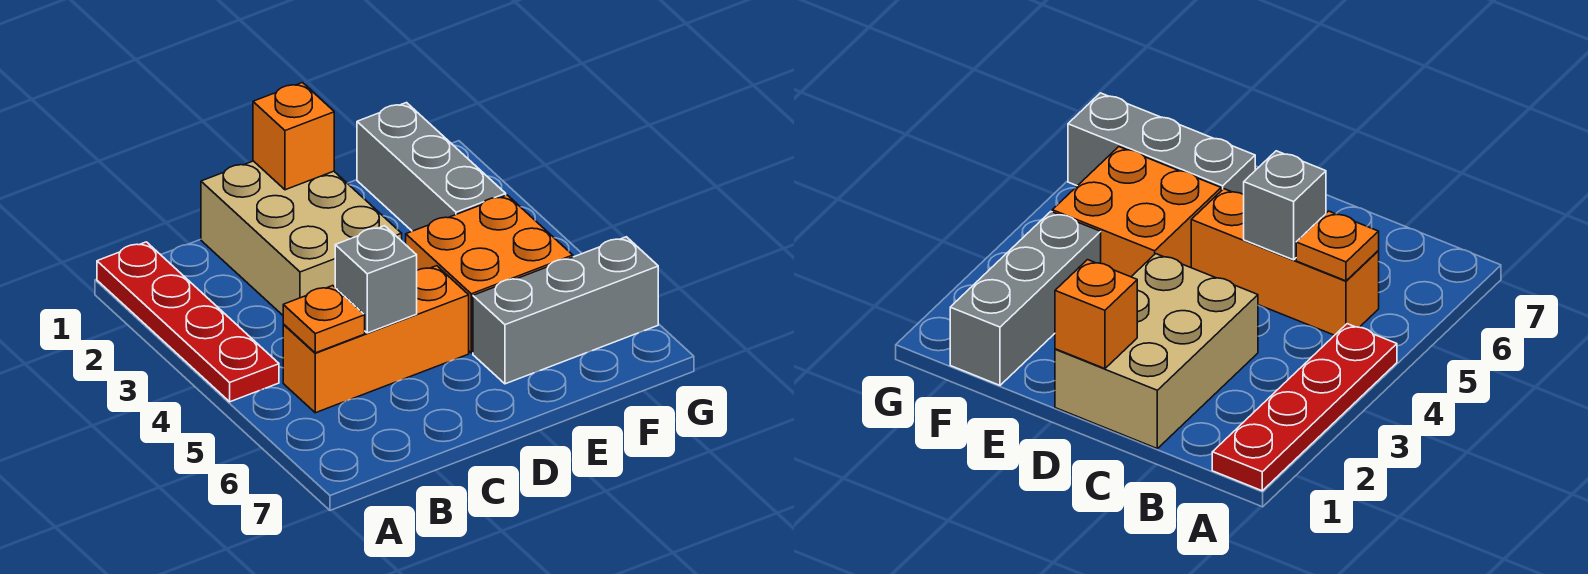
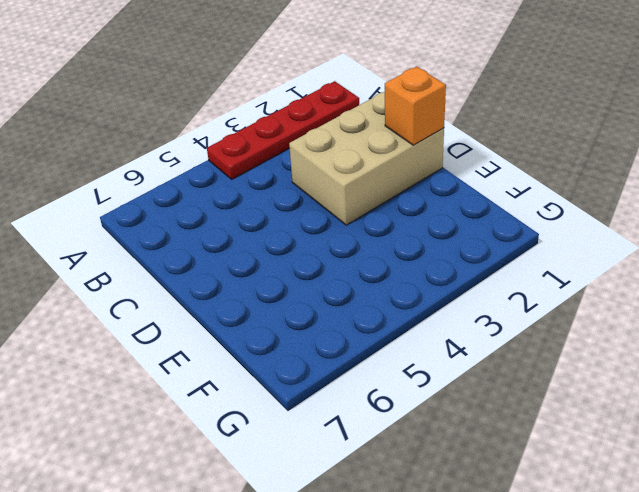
none -> orange 1x3 brick [283,266,469,413]
none -> orange 2x2 brick [406,195,573,353]

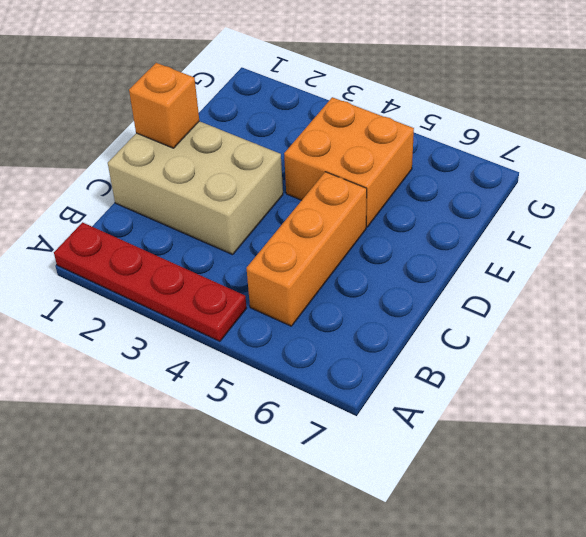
none -> grey 1x3 brick [473,237,658,384]
none -> grey 1x3 brick [357,103,506,231]

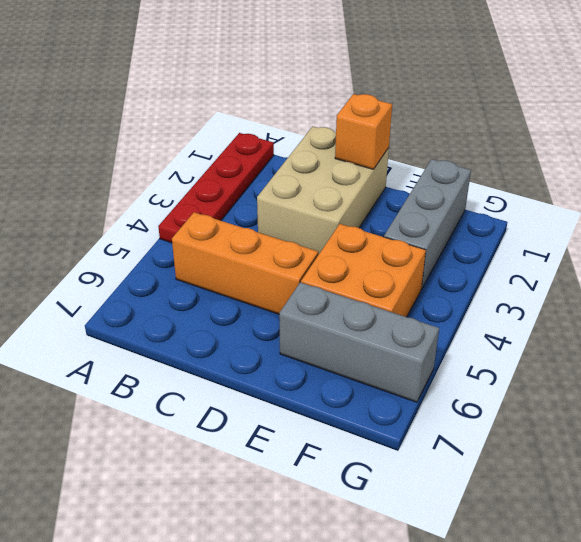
none -> orange 1x1 plate [283,286,365,353]
none -> grey 1x1 brick [335,226,417,333]

